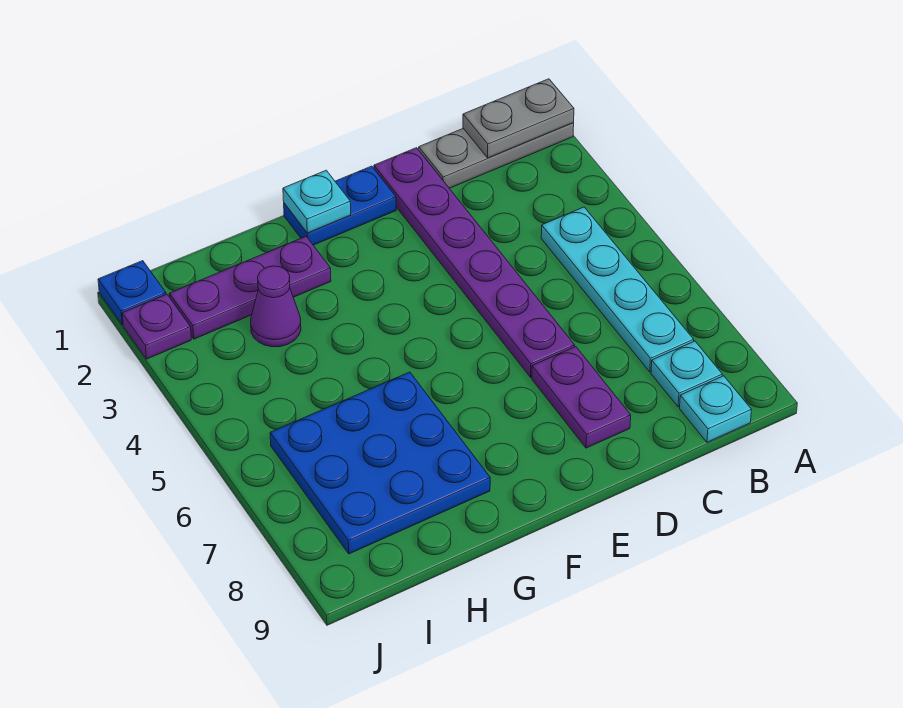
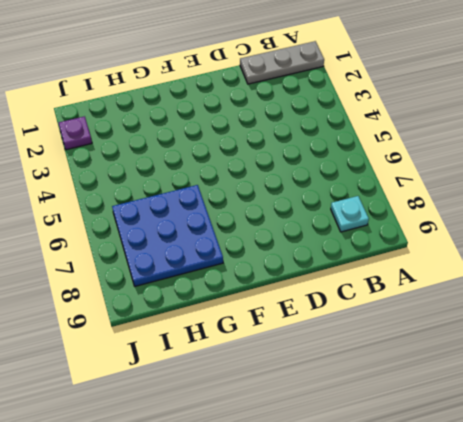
none -> cyan 1x4 plate [541,207,694,372]
none -> cyan 1x1 plate [680,376,752,442]
none -> purple 1x6 plate [374,148,575,377]

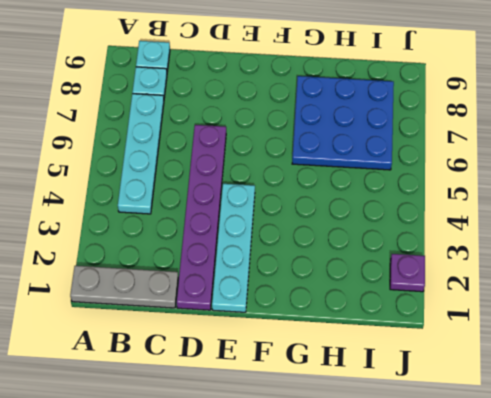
cyan 1x4 plate [212,184,255,312] -> blue 1x2 plate [284,166,396,245]
none -> purple 1x2 plate [532,347,631,448]
none -> purple 1x3 plate [169,236,331,339]
none -> purple 1x1 cone [251,266,301,347]

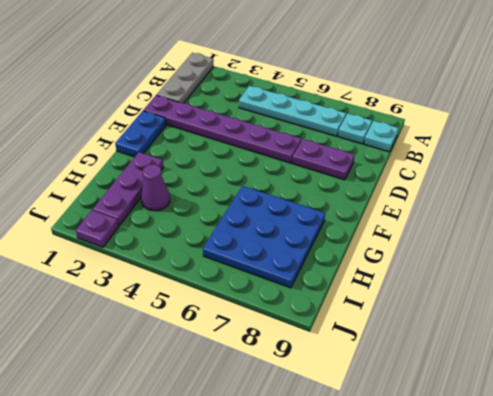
none -> blue 1x1 plate [98,261,166,325]
none -> grey 1x2 plate [463,79,574,158]
none -> cyan 1x1 plate [283,170,351,233]

